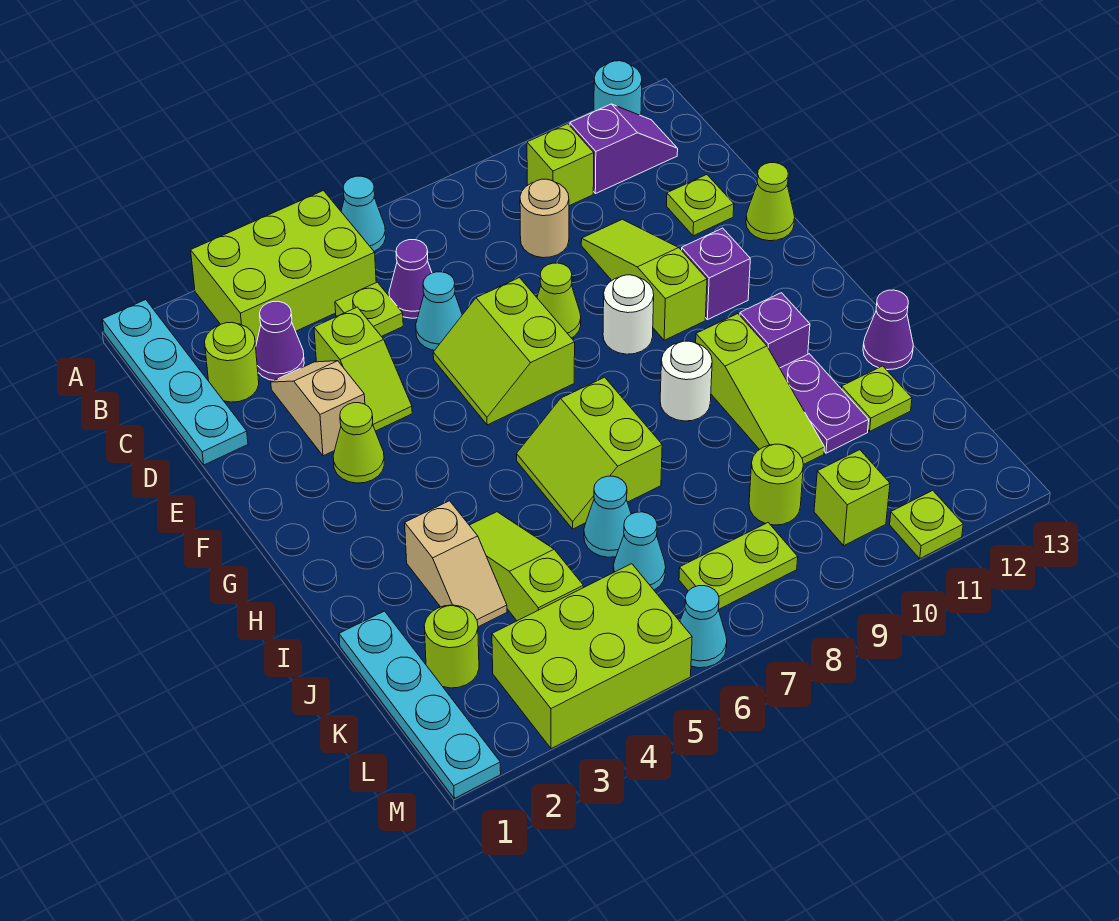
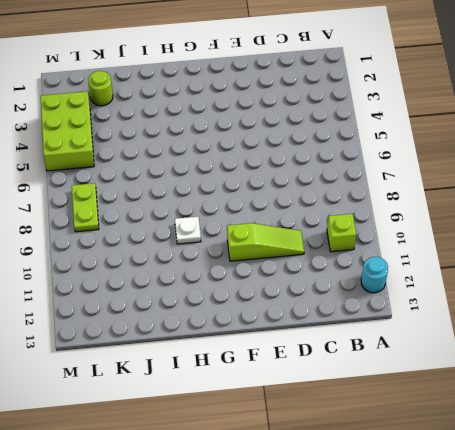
white 1x1 plate [175,217,201,244] -> white 1x1 round brick [660,341,712,421]
none -> cyan 1x4 plate [102,300,248,465]
none -> lime 2x3 brick [191,191,376,346]
none -> cyan 1x1 cone [341,176,386,251]
none -> purple 1x2 slope [570,104,678,194]

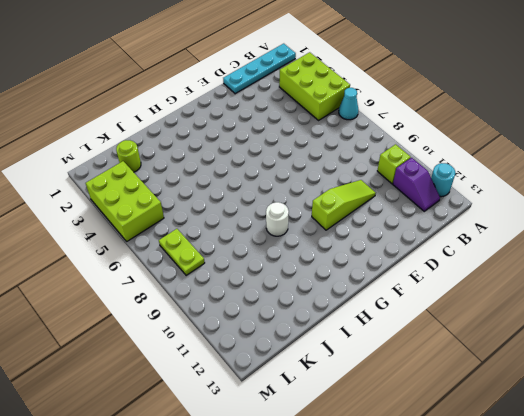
none -> lime 1x1 round brick [205,322,259,402]
none -> purple 1x1 cone [256,301,304,380]
none -> lime 1x1 plate [335,282,403,337]
none -> purple 1x1 cone [389,240,432,318]

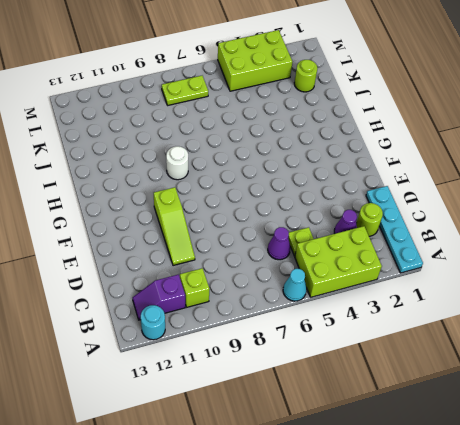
none -> tan 1x1 round brick [520,179,569,258]
none -> tan 1x2 slope [271,361,365,456]
none -> lime 1x2 slope [314,307,412,431]
none -> cyan 1x1 cone [416,272,462,350]

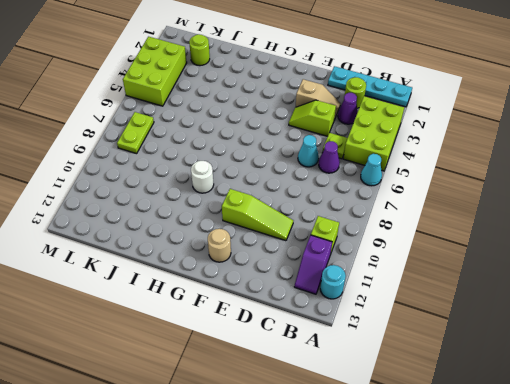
tan 1x1 round brick [208,229,231,262] -> tan 1x1 round brick moved to [520,179,569,258]
none -> lime 1x1 plate [667,175,734,236]
none -> lime 2x2 slope [433,278,575,425]
none -> lime 1x1 cone [537,263,581,338]
none -> lime 1x1 cone [746,163,795,241]

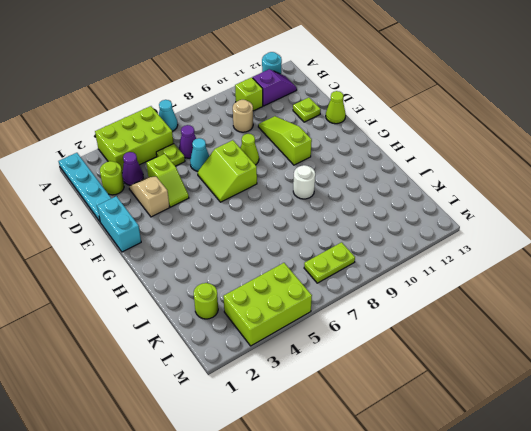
cyan 1x2 brick [97,196,141,252] -> none
none -> lime 1x1 cone [333,403,384,483]
none -> white 1x1 round brick [603,275,654,354]
none -> purple 1x1 brick [682,228,750,320]
none -> lime 2x2 slope [517,377,662,529]

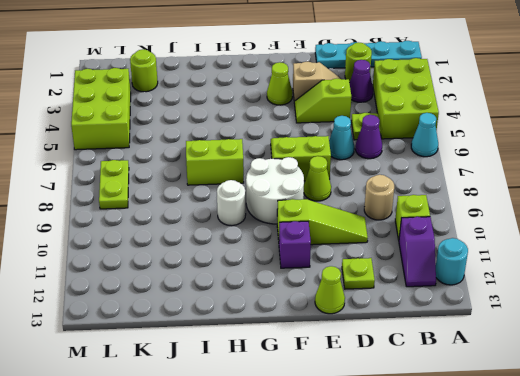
white 2x2 round brick [246,157,304,224] -> white 1x1 round brick [603,275,654,354]
none -> lime 1x3 slope [696,314,824,465]
none -> purple 1x1 brick [740,293,810,368]
none -> tan 1x2 slope [405,501,507,627]
none -> lime 1x3 slope [469,512,583,621]

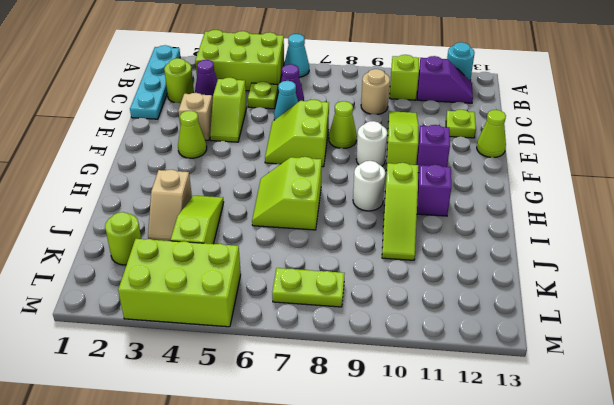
none -> purple 1x2 plate [780,354,869,453]
none -> purple 1x1 cone [863,290,913,370]
none -> cyan 1x4 plate [339,611,501,798]
none -> cyan 1x1 cone [584,476,631,557]

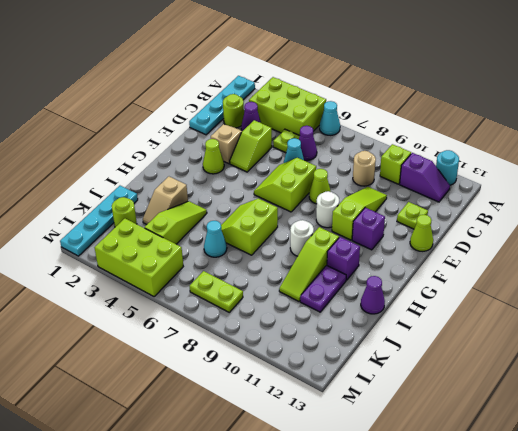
none -> lime 1x1 plate [841,366,912,431]
none -> cyan 1x1 cone [613,512,666,590]
none -> lime 1x1 round brick [749,444,803,525]
none -> lime 1x1 brick [814,450,890,545]

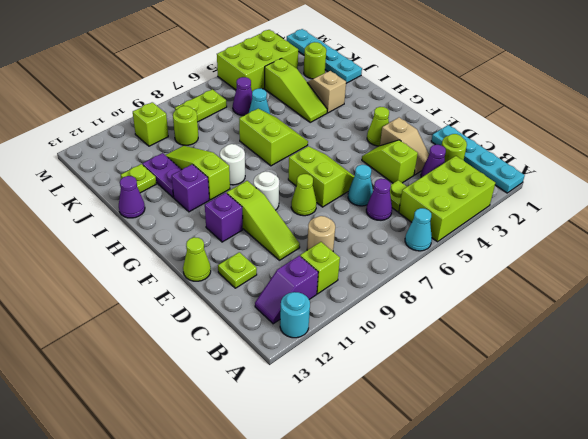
purple 1x1 cone [233,77,252,115] -> cyan 1x1 cone [613,512,666,590]
none -> cyan 1x1 cone [680,586,727,668]
none -> lime 1x1 plate [890,490,963,559]

